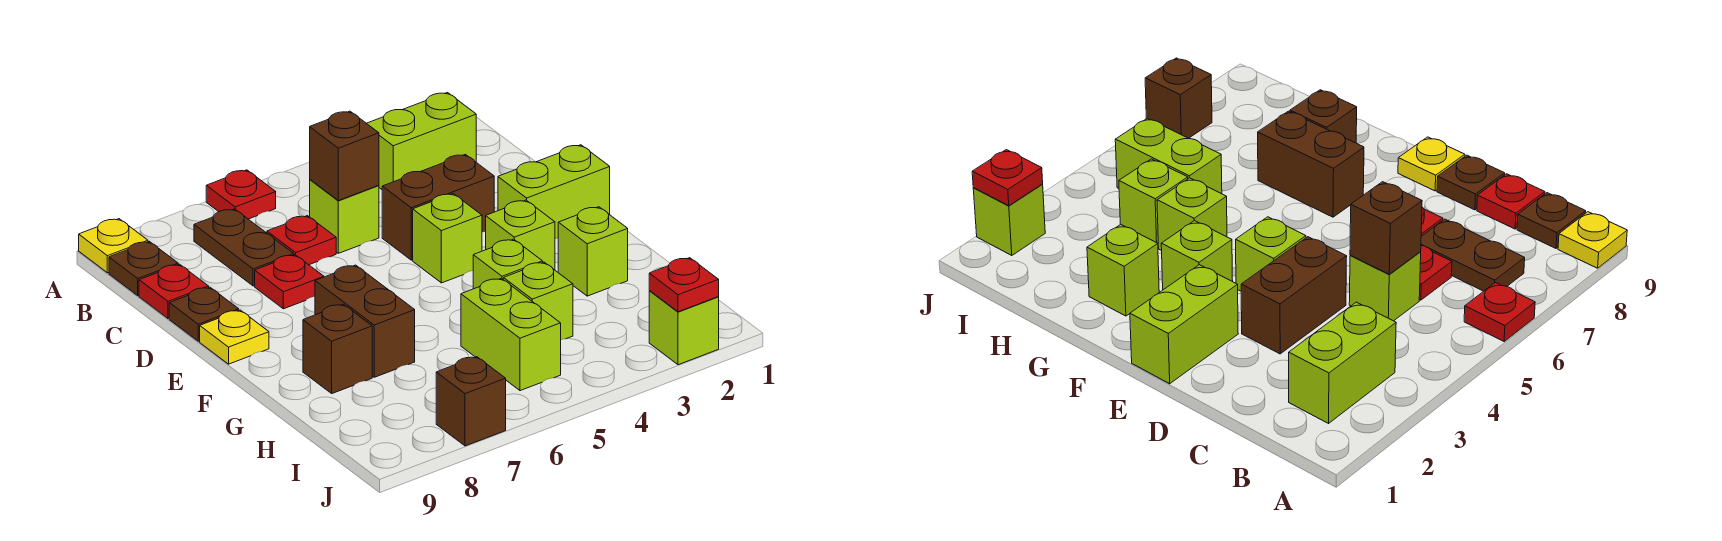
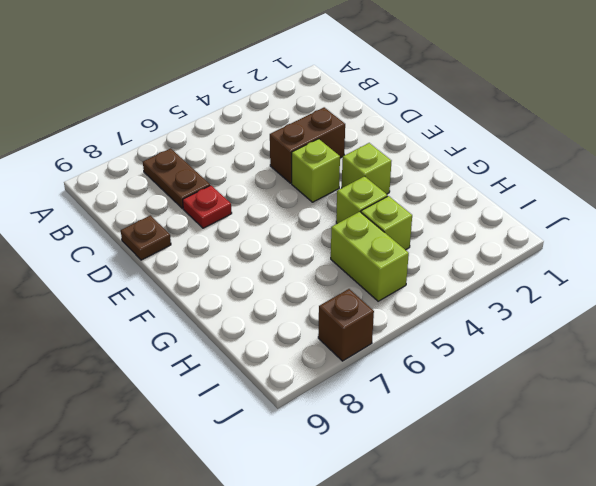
none -> red 1x1 plate [206,170,276,219]
none -> yellow 1x1 plate [79,219,148,273]
none -> lime 1x2 brick [367,93,476,189]

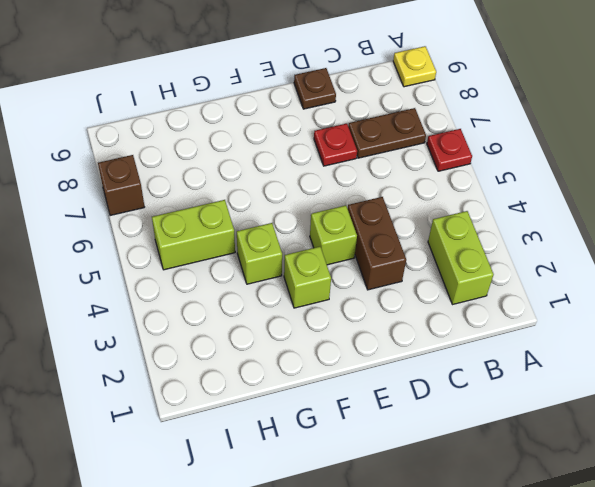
none -> brown 1x1 plate [109,242,178,295]
none -> lime 1x1 brick [310,180,379,253]
none -> red 1x1 plate [267,216,336,265]

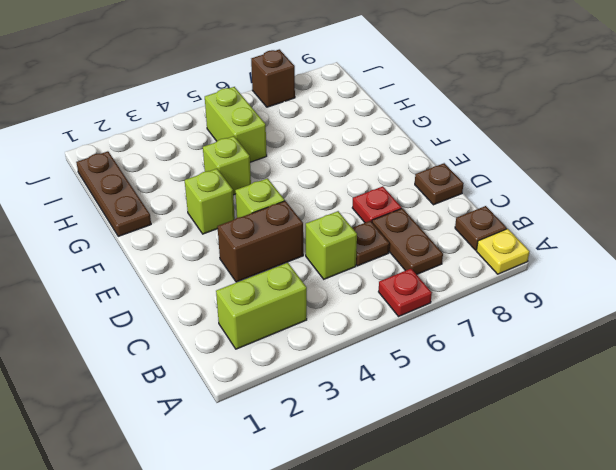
brown 1x1 plate [353,221,389,266] -> red 1x1 plate [267,216,336,265]
brown 1x3 plate [76,151,151,236] -> none
none -> red 1x1 plate [139,264,209,318]
none -> lime 1x2 brick [498,145,610,239]
none -> yellow 1x1 plate [200,310,269,364]

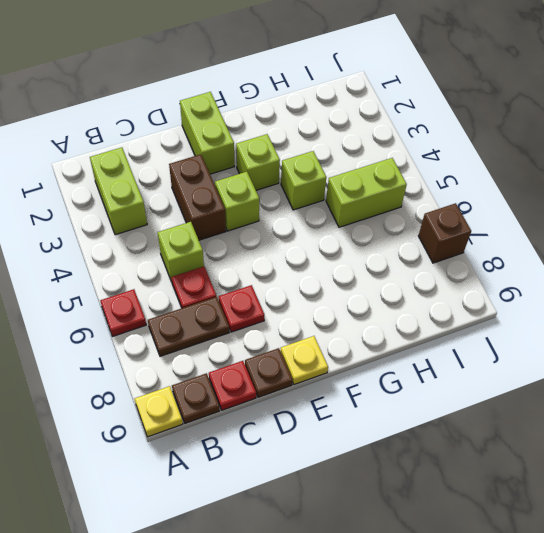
none -> brown 1x2 brick [315,265,415,377]
none -> lime 1x1 brick [558,207,628,296]
none -> brown 1x1 brick [303,304,372,393]

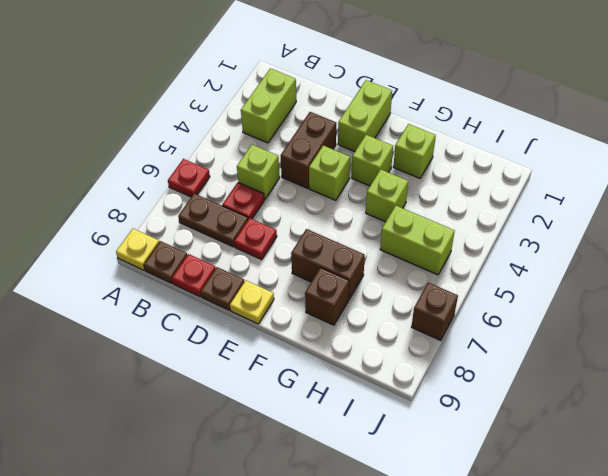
none -> lime 1x1 brick [503,262,573,340]
none -> lime 1x1 brick [649,291,719,365]
none -> brown 1x1 brick [310,111,379,201]

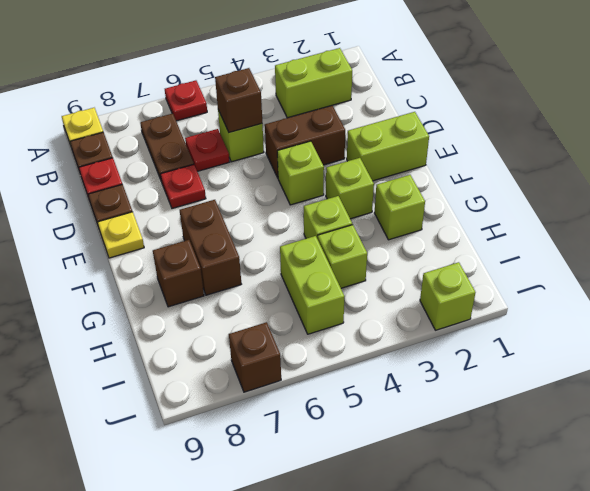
none -> red 1x1 plate [649,258,719,312]

